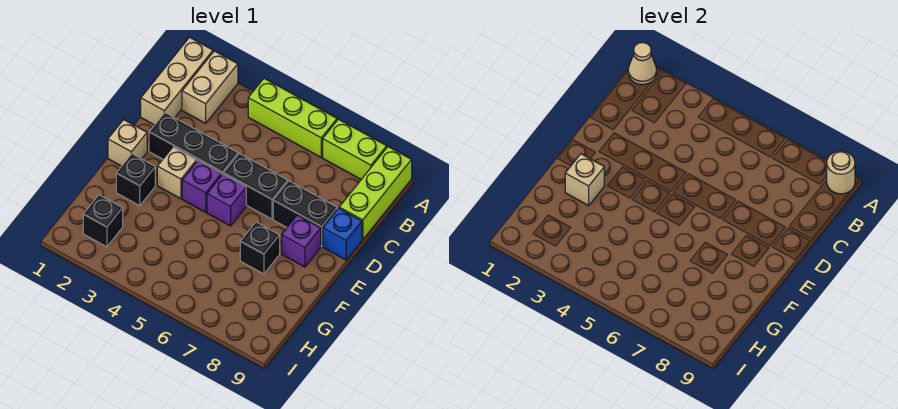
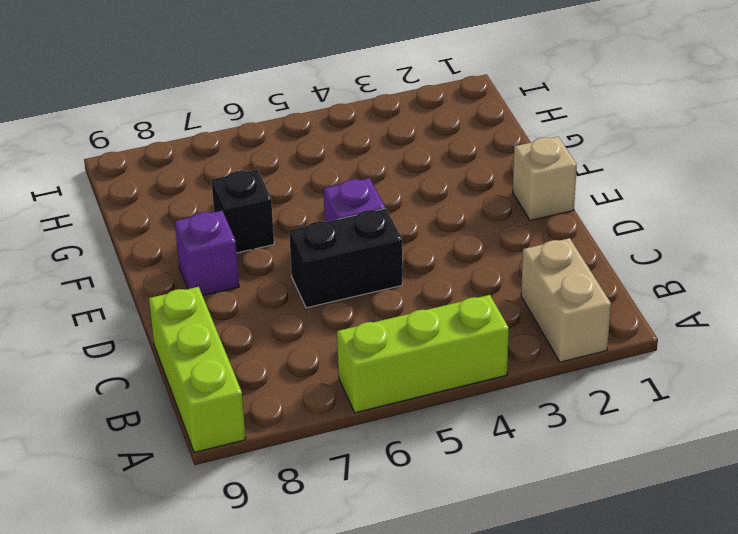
none -> tan 1x3 brick [141,37,213,125]
none -> lime 1x2 brick [323,119,387,179]
none -> black 1x3 brick [149,113,238,174]

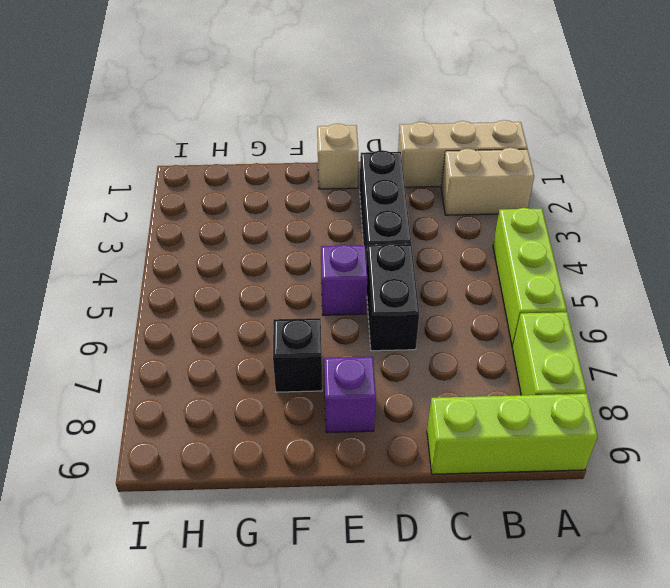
none -> black 1x2 brick [273,181,337,246]
none -> blue 1x1 brick [323,208,362,260]
none -> tan 1x1 brick [157,147,197,199]

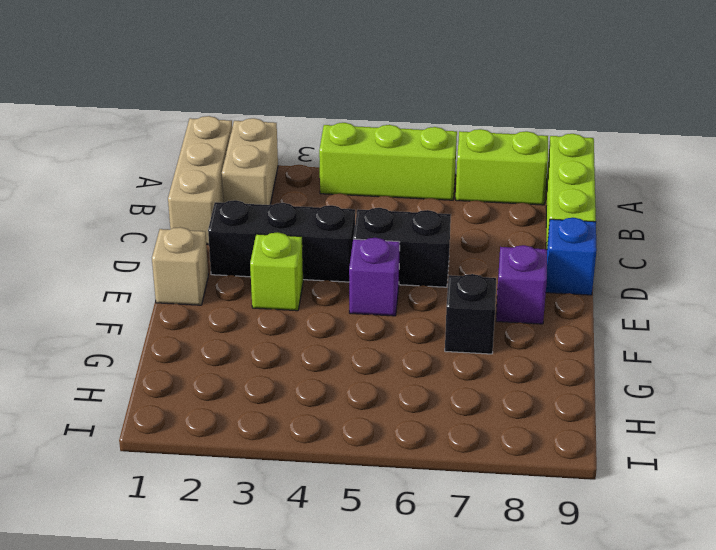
lime 1x1 brick [250,232,303,311] -> tan 1x1 brick [157,147,197,199]
none -> black 1x2 brick [273,181,337,246]
none -> purple 1x1 brick [182,161,222,212]
none -> black 1x1 brick [116,154,155,206]

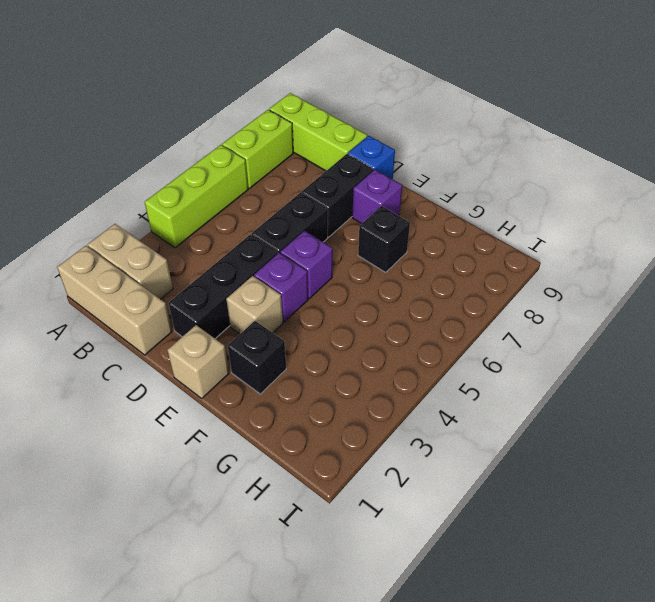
none -> black 1x1 brick [83,195,123,247]
none -> tan 1x1 cone [628,43,657,85]
none -> tan 1x1 round brick [827,151,855,194]

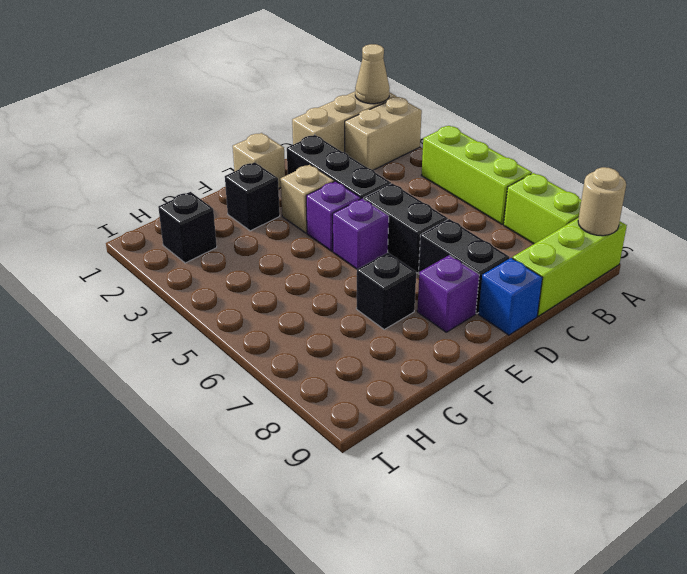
none -> tan 1x1 brick [565,154,604,206]

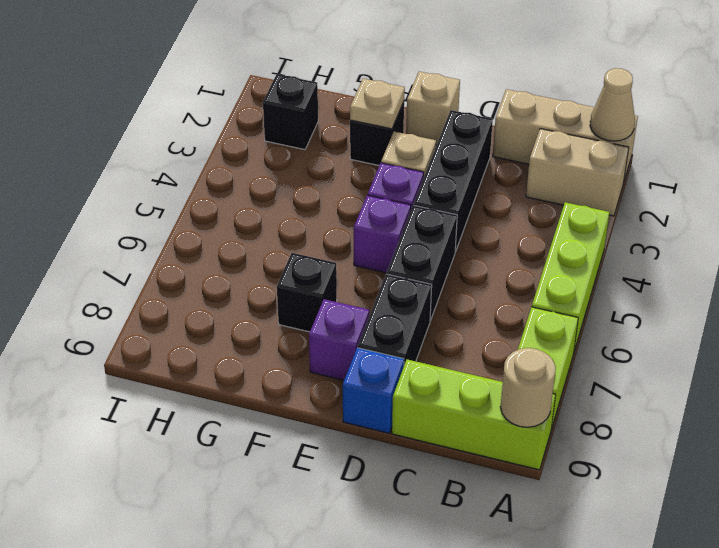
tan 1x1 plate [350,79,405,129] -> tan 1x1 brick [565,154,604,206]

